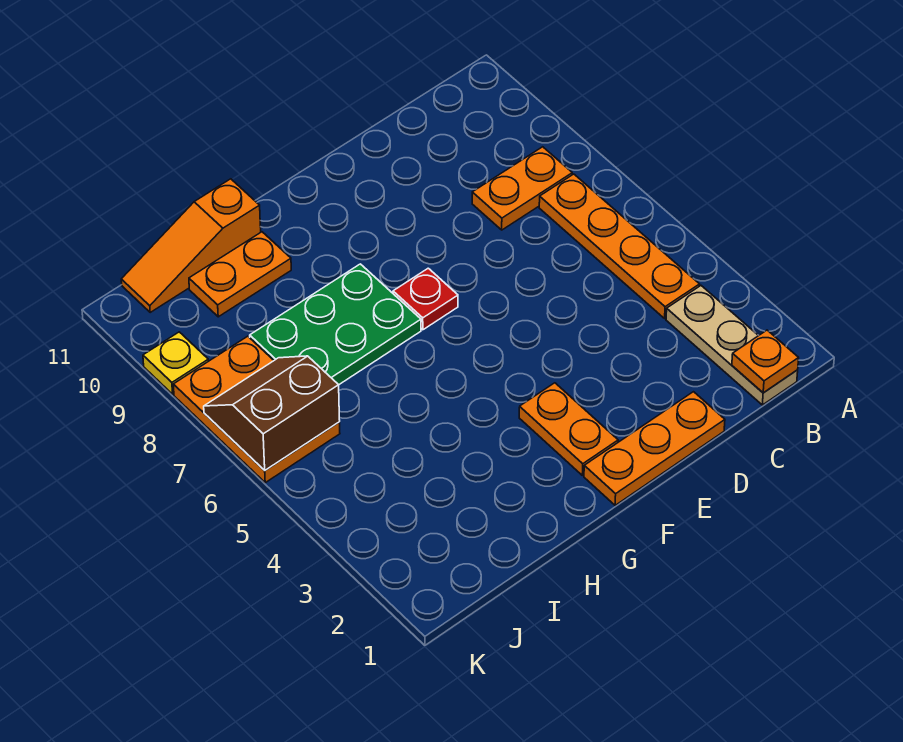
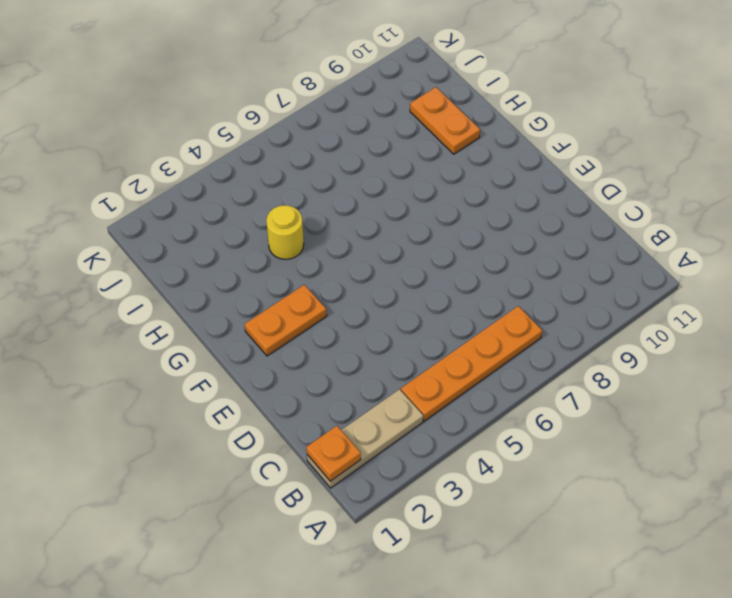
yellow 1x1 round brick [266,205,304,259] -> none
none -> orange 1x2 plate [472,147,572,230]
none -> orange 1x3 plate [584,392,725,505]
none -> red 1x1 plate [393,268,458,330]

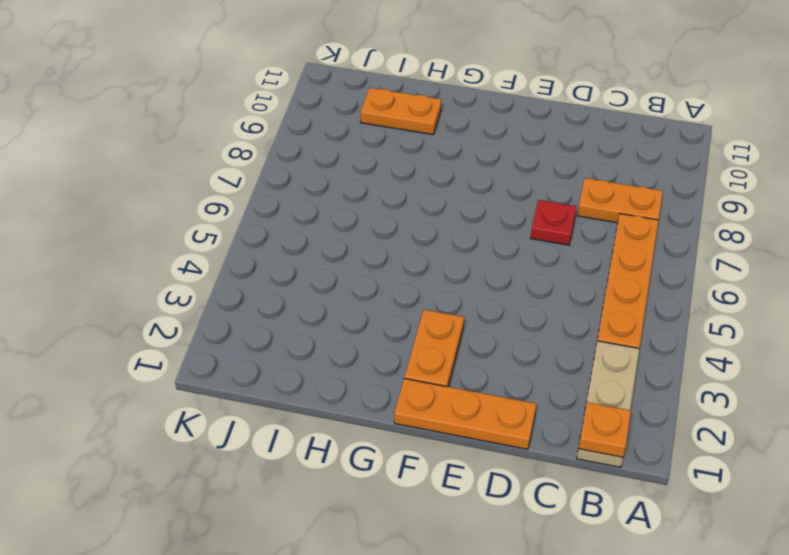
red 1x1 plate [531,200,576,245] -> red 1x1 plate moved to [393,268,458,330]
none -> green 2x3 plate [250,264,421,385]
none -> orange 1x3 slope [121,179,261,312]
none -> orange 2x3 plate [173,336,340,483]

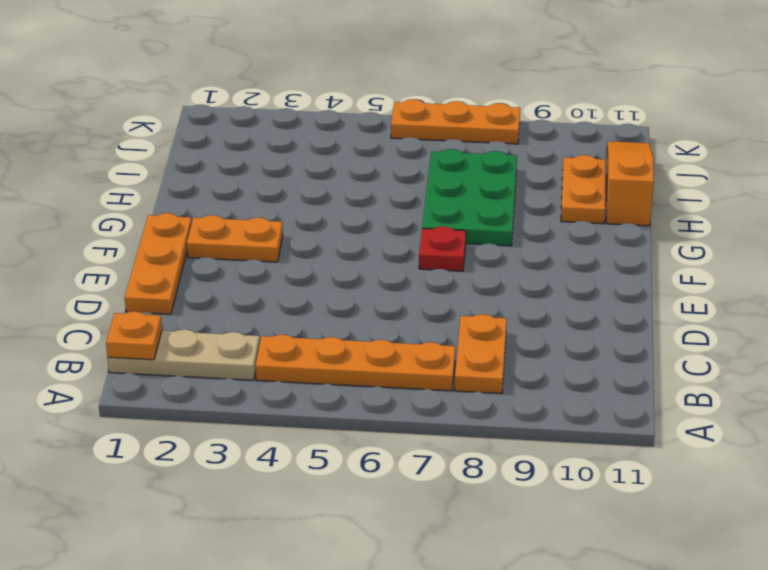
orange 1x3 plate [391,99,520,144] -> orange 2x3 plate [173,336,340,483]
none -> yellow 1x1 plate [143,332,208,394]
none -> brown 2x2 slope [204,356,340,470]

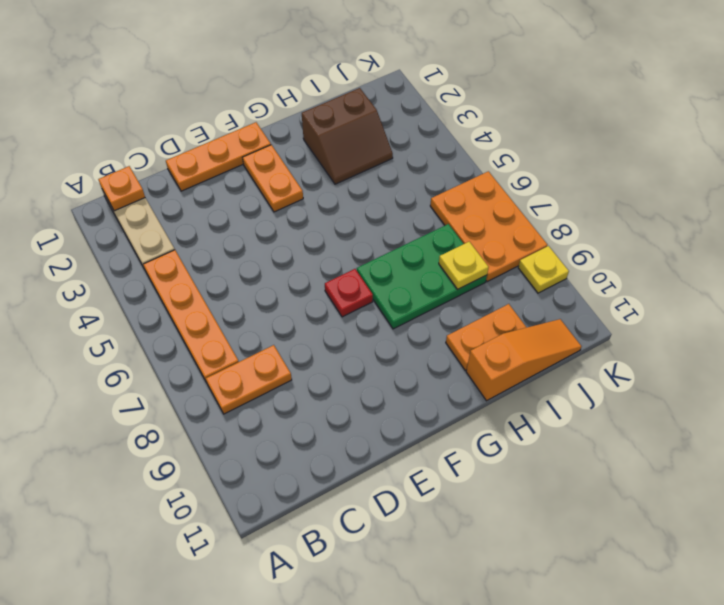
brown 2x2 slope [302,88,393,184] -> brown 2x2 slope moved to [204,356,340,470]
yellow 1x1 plate [439,242,489,289] -> none

